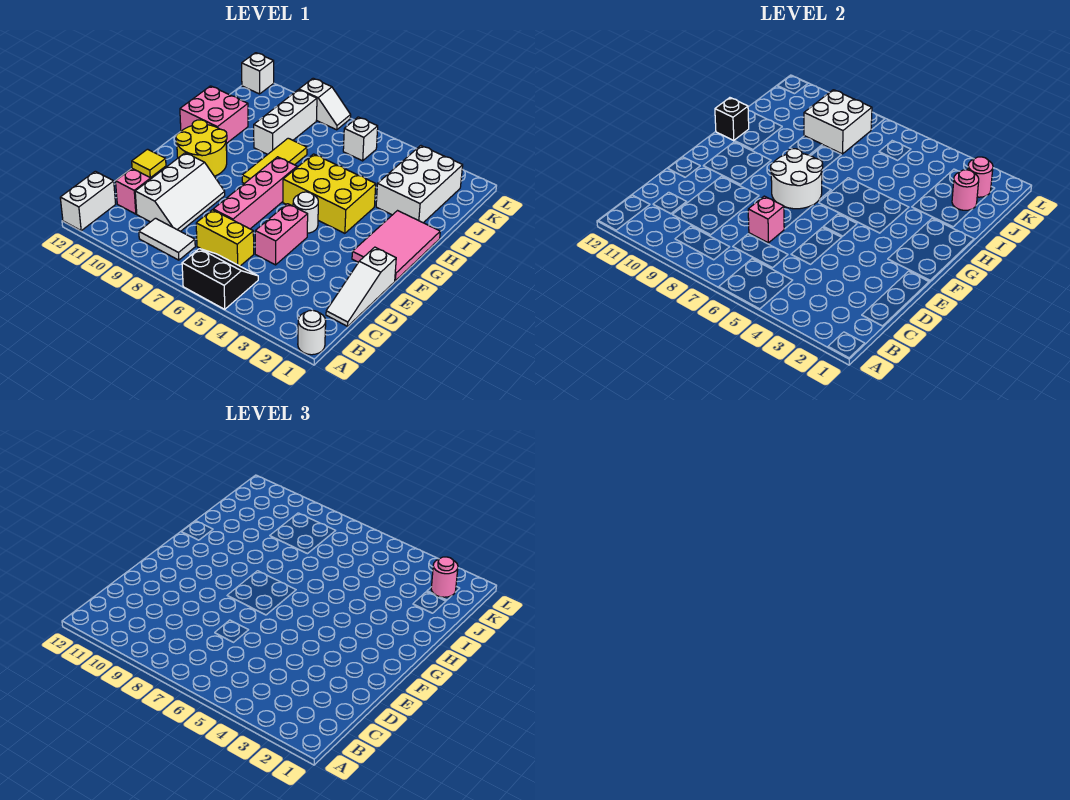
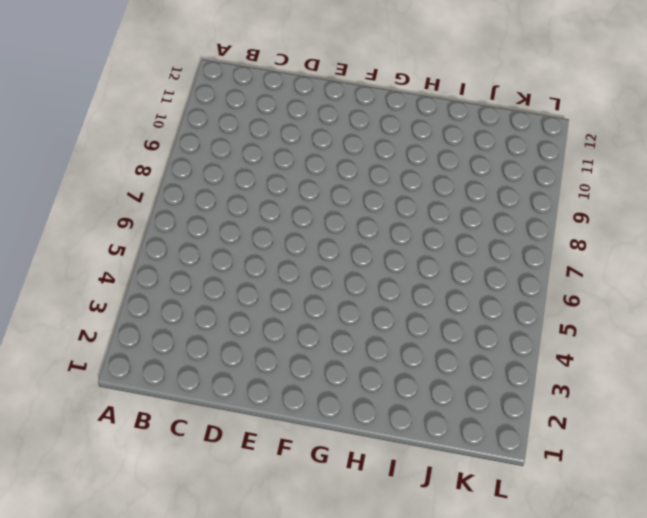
none -> white 1x1 round brick [298,310,326,355]
none -> black 2x2 slope [182,249,258,309]
none -> white 1x2 brick [60,171,116,231]

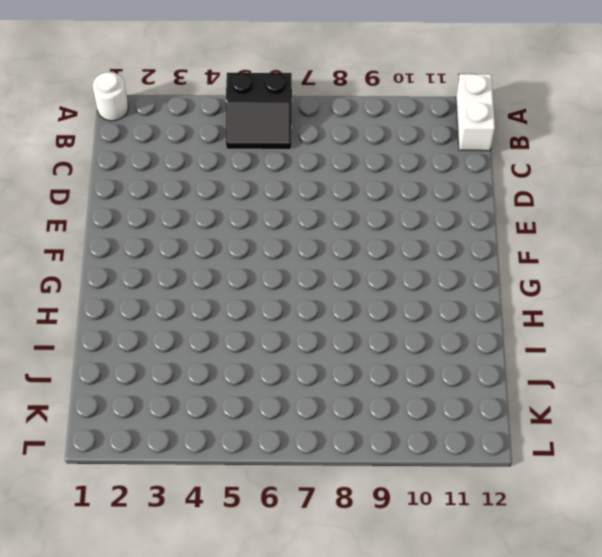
none -> white 1x2 tile [139,218,195,260]
none -> white 1x3 slope [326,247,396,326]
none -> yellow 1x2 brick [196,210,254,266]

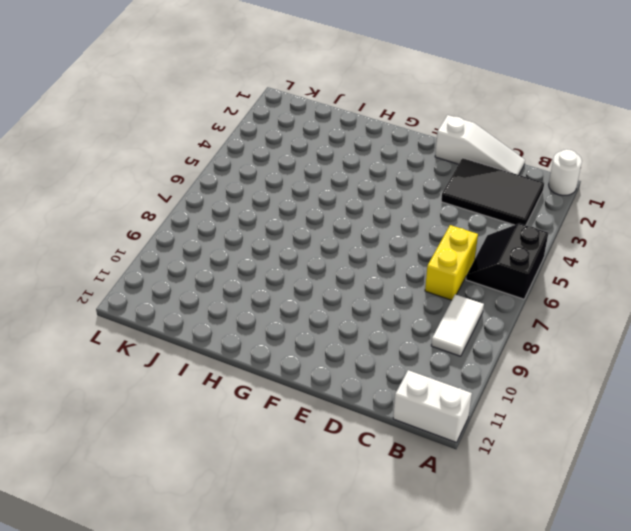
black 2x3 tile [441,158,544,225] -> none
none -> white 2x3 slope [135,153,225,231]
none -> pink 1x1 brick [116,169,151,214]
none -> pink 1x2 brick [255,204,308,265]

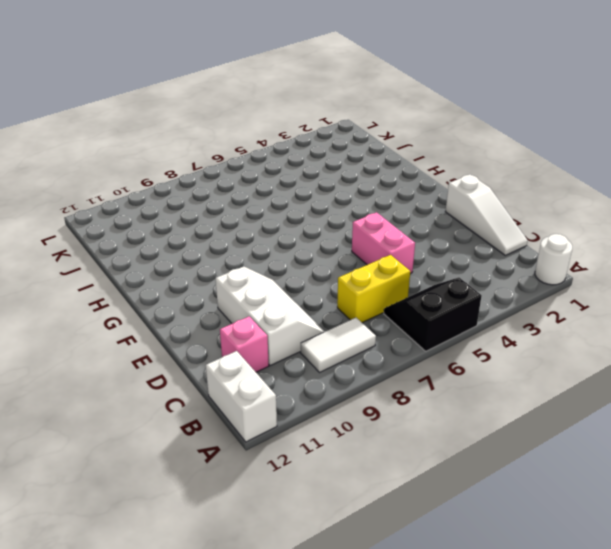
none -> pink 1x4 brick [213,157,297,229]
none -> yellow 1x1 tile [132,149,166,178]
none -> pink 2x3 tile [352,211,440,281]

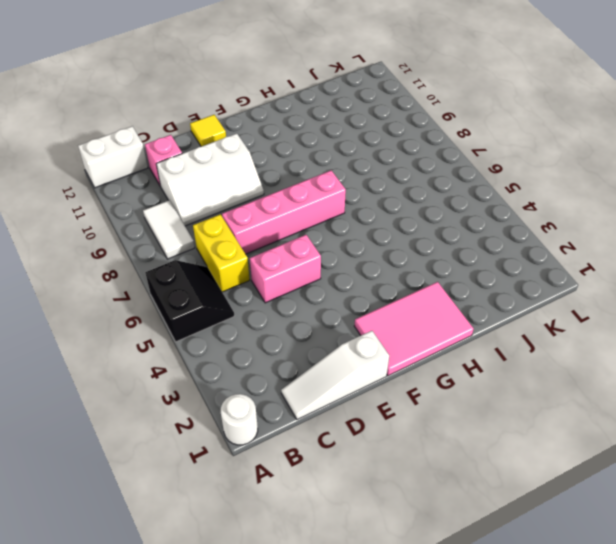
none -> white 1x1 round brick [293,192,318,233]
none -> yellow 2x2 round brick [176,120,227,176]
none -> yellow 2x3 brick [283,154,376,233]

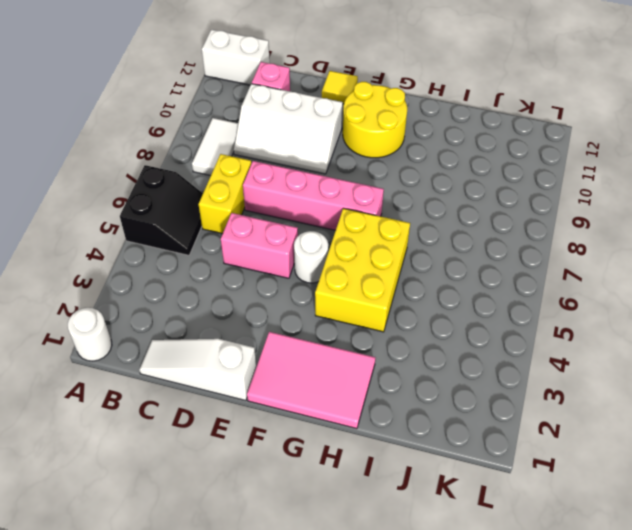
none -> yellow 1x3 tile [242,138,307,184]
none -> pink 2x2 brick [180,86,248,144]
none -> white 2x3 brick [376,146,463,223]

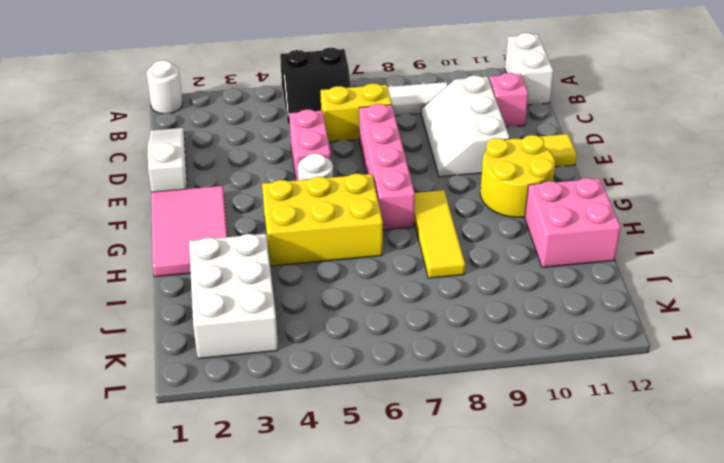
none -> white 1x3 brick [254,90,317,154]
none -> white 1x1 brick [343,117,378,161]
none -> white 1x2 slope [299,78,351,130]

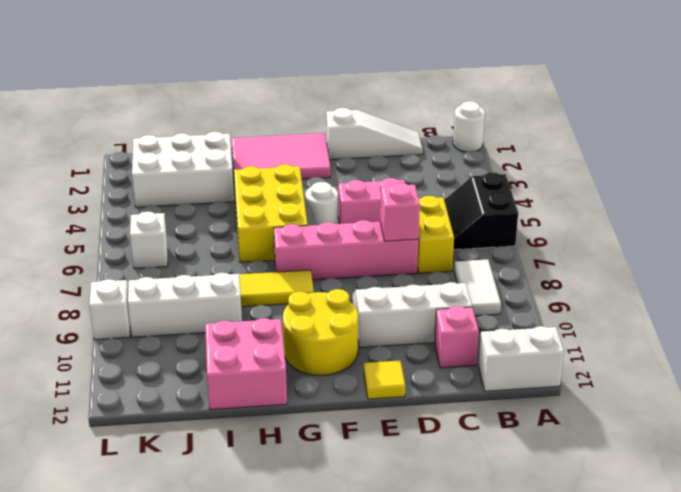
none -> white 1x1 brick [242,53,274,94]
none -> white 2x2 round brick [771,149,823,209]
none -> black 1x1 brick [715,98,749,141]

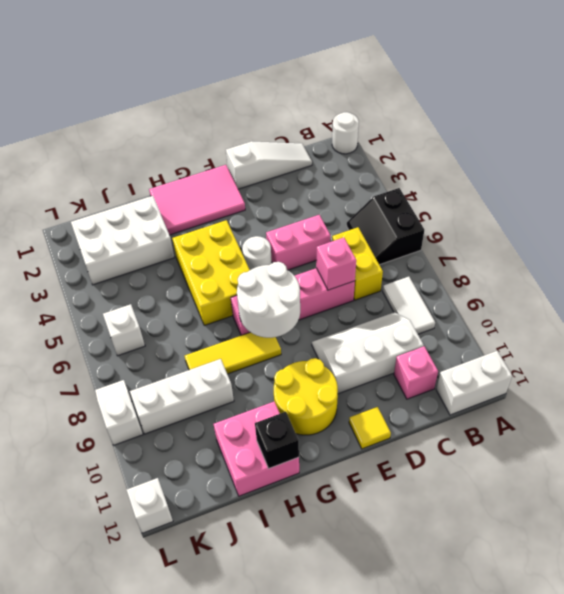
none -> pink 1x1 round brick [952,170,979,210]
none -> white 2x2 brick [804,90,872,154]
none -> pink 1x1 round brick [968,157,993,197]

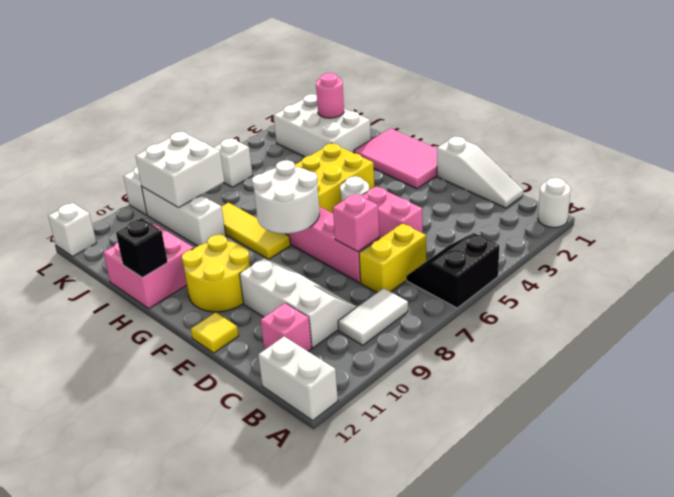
none -> pink 1x1 round brick [968,157,993,197]
none -> pink 1x1 round brick [431,557,458,597]

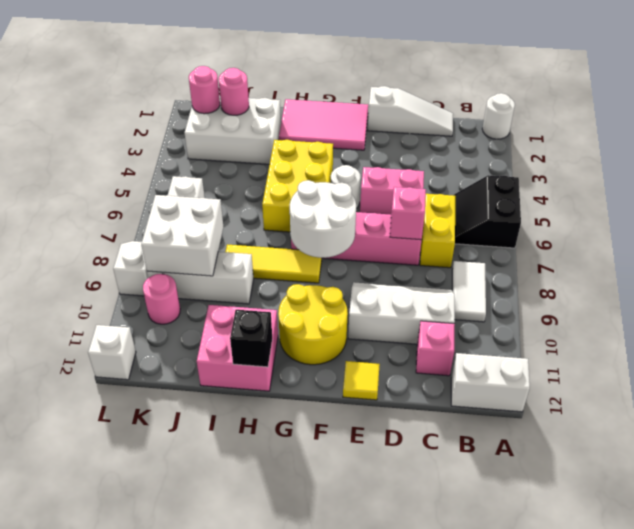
pink 1x1 round brick [143,274,180,324] -> pink 1x1 round brick moved to [431,557,458,597]

